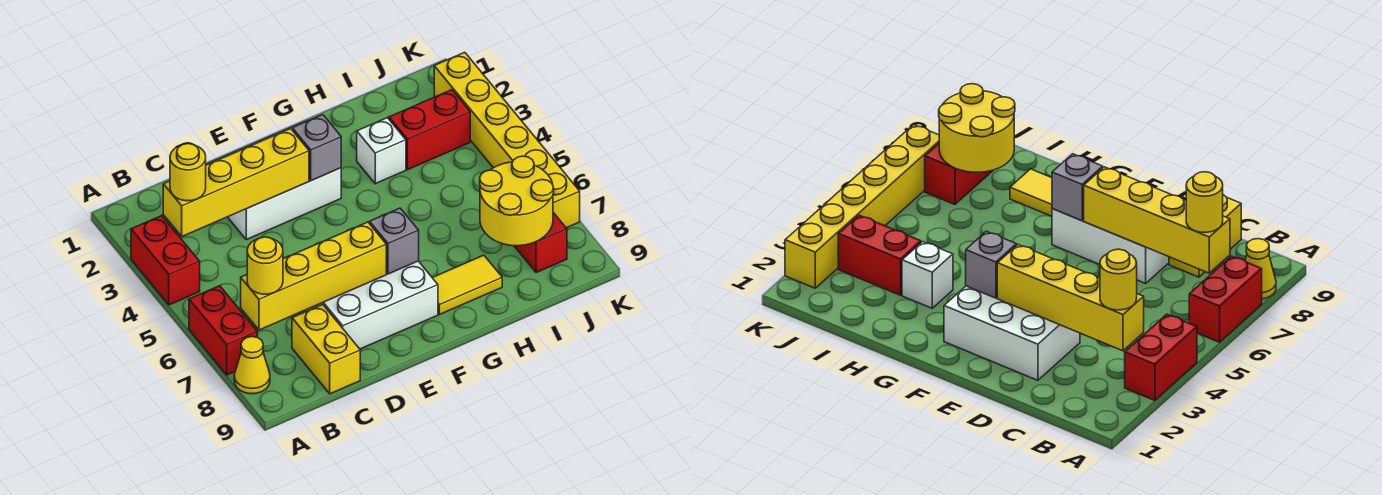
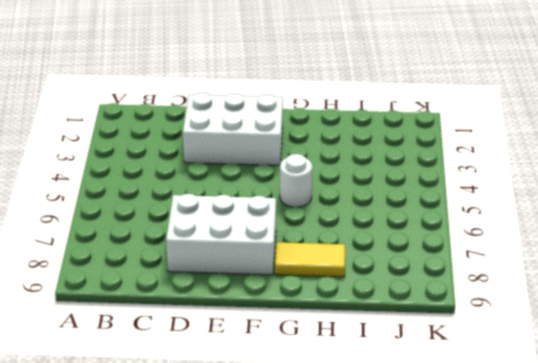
white 1x1 round brick [280,154,312,207] -> none
none -> red 1x2 brick [131,215,200,305]
none -> red 1x2 brick [189,286,257,375]
none -> yellow 1x1 cone [234,337,270,394]

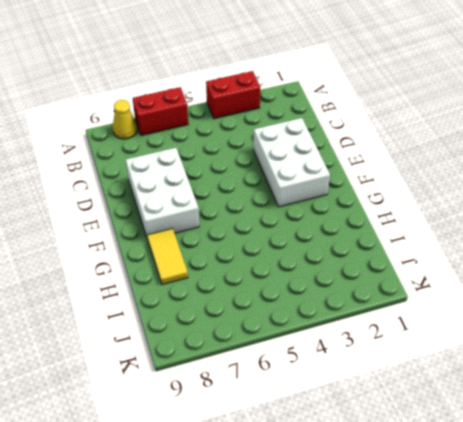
none -> yellow 1x2 brick [292,304,360,394]
none -> white 1x1 brick [357,118,406,184]
none -> red 1x2 brick [389,90,470,170]

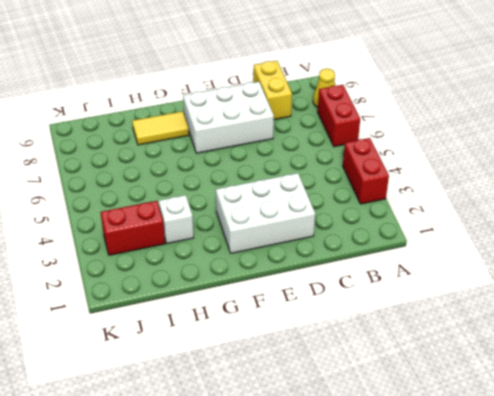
none -> red 1x2 brick [514,213,567,273]
none -> yellow 1x6 brick [434,52,580,228]
none -> yellow 1x4 brick [163,129,309,236]

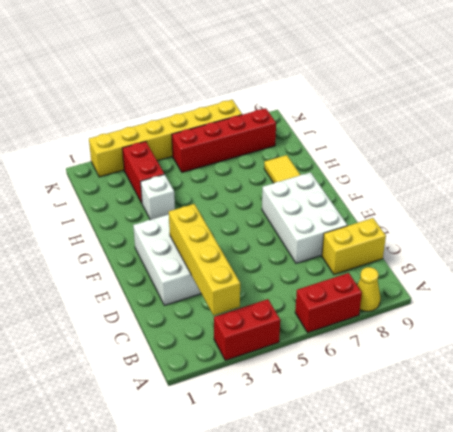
red 1x4 brick [172,108,276,172] -> red 1x2 brick [514,213,567,273]
none -> yellow 1x4 brick [241,222,386,330]
none -> grey 1x1 brick [292,115,341,181]
none -> grey 1x1 brick [370,208,419,274]

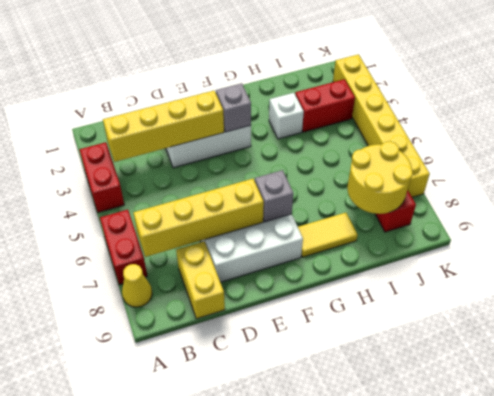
none -> yellow 1x1 round brick [170,144,206,201]
none -> yellow 1x1 round brick [247,237,283,294]

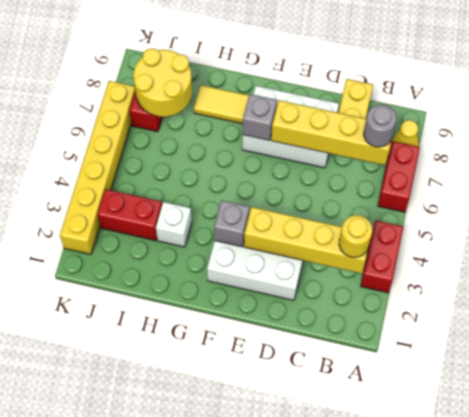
grey 1x1 round brick [364,105,396,147] -> yellow 1x1 round brick [247,237,283,294]

